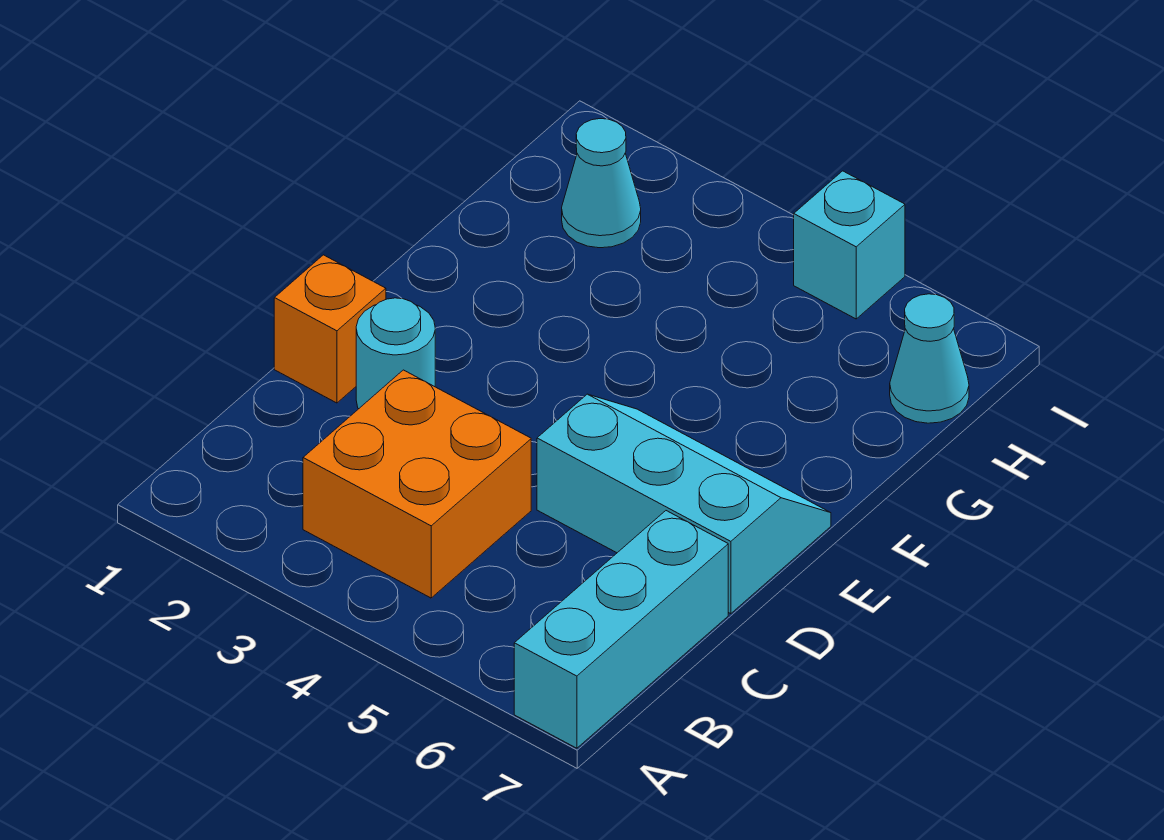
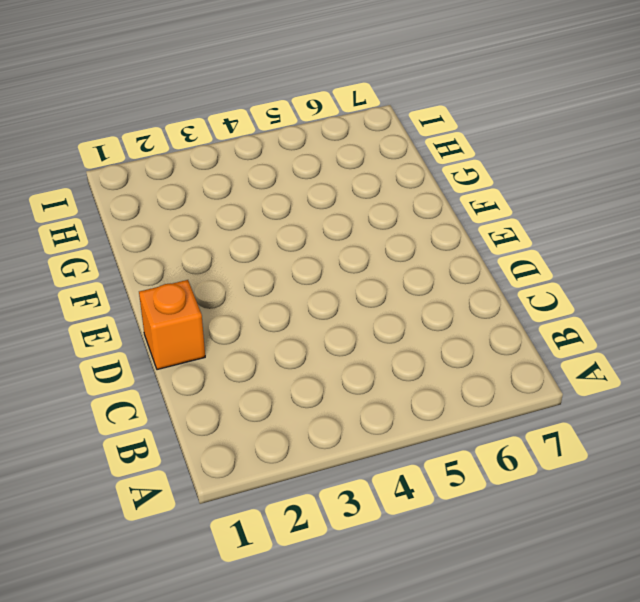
none -> cyan 1x3 brick [514,511,728,748]
none -> orange 2x2 brick [303,370,531,598]

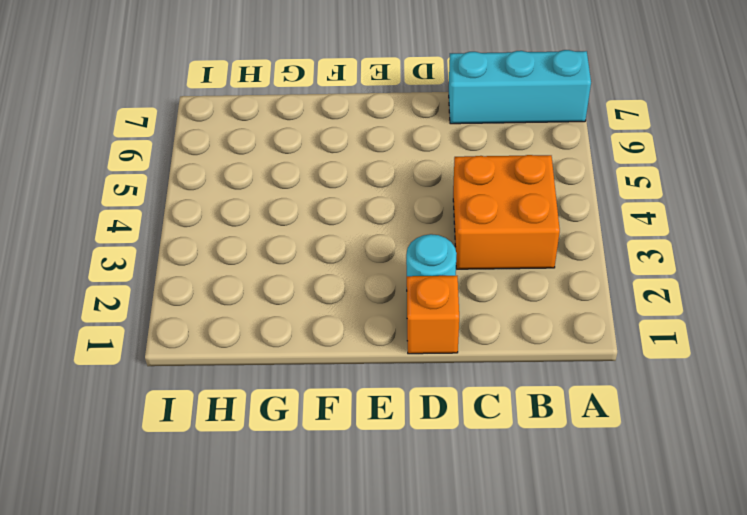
none -> cyan 2x3 slope [537,394,831,614]
none -> cyan 1x1 cone [562,119,641,248]

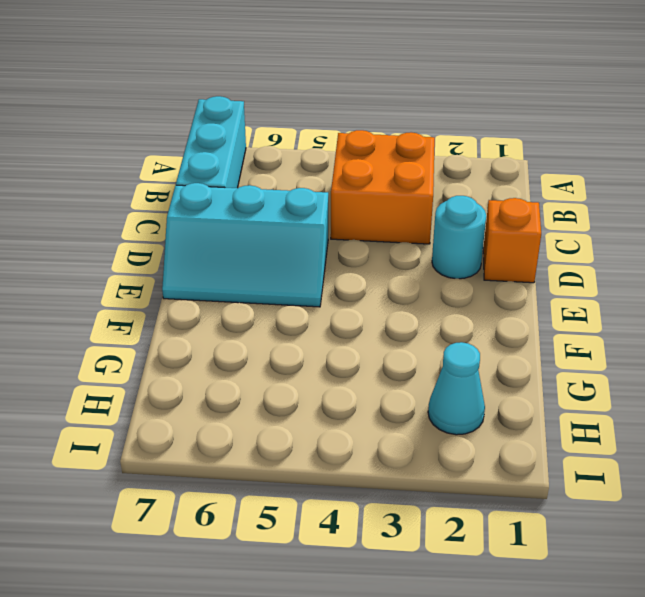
none -> cyan 1x1 cone [890,294,969,423]
none -> cyan 1x1 brick [794,171,905,319]

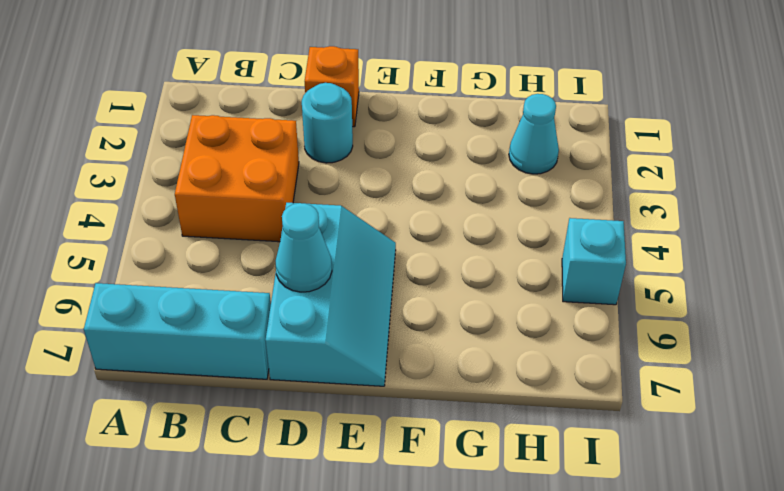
cyan 1x1 cone [276,203,332,292] -> cyan 1x1 cone moved to [890,294,969,423]

